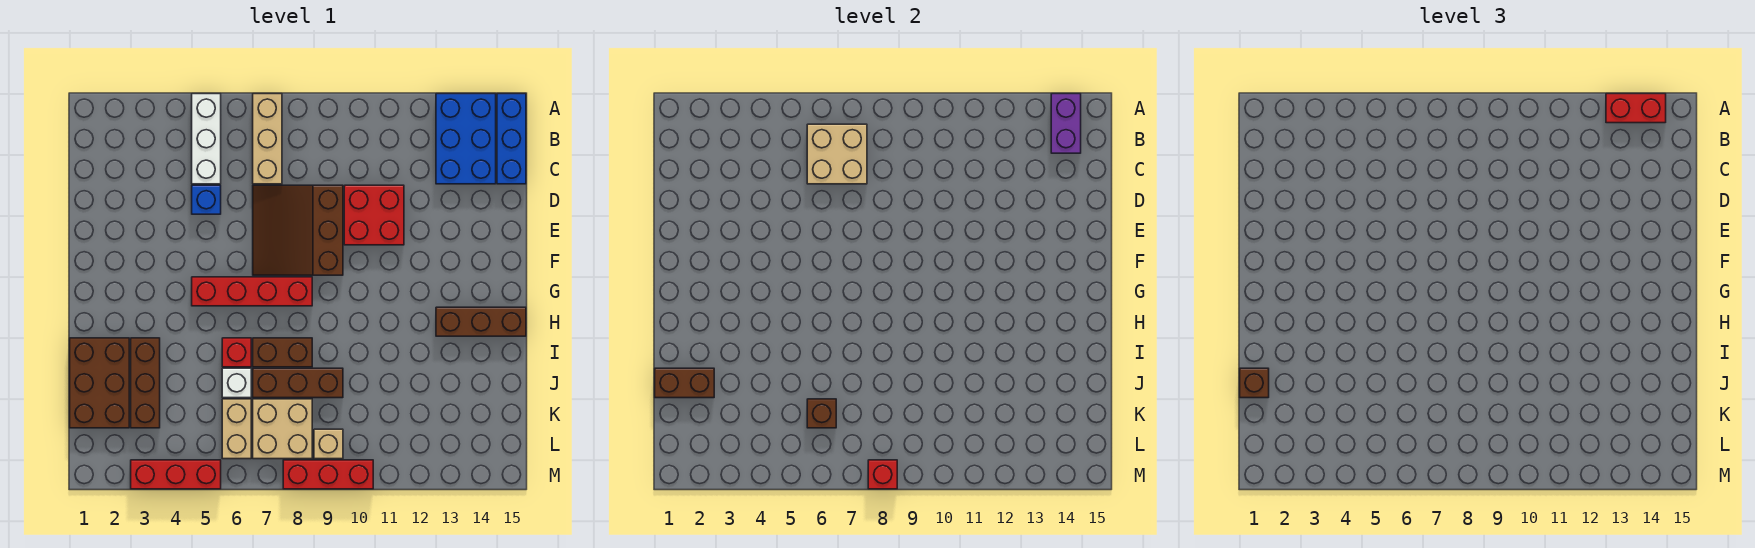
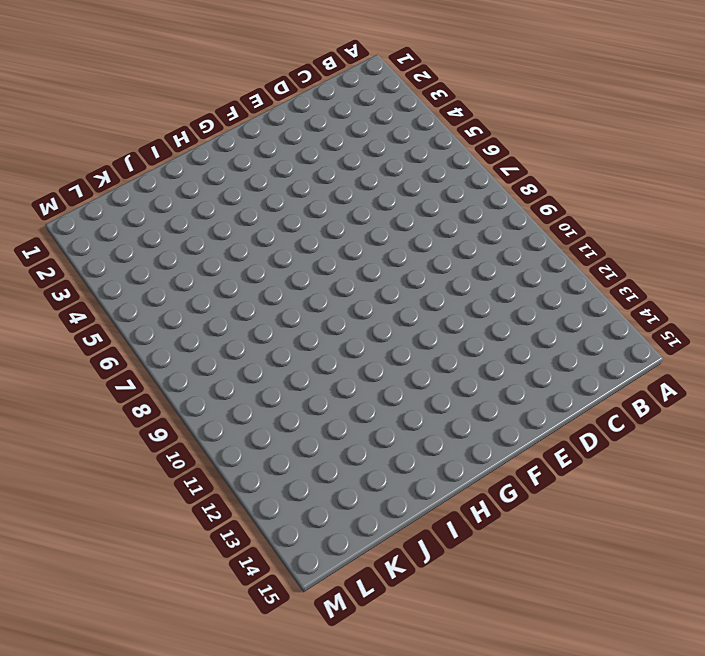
none -> white 1x3 brick [192,94,221,184]
none -> tan 1x3 brick [253,94,282,184]
none -> blue 2x3 brick [436,94,496,184]

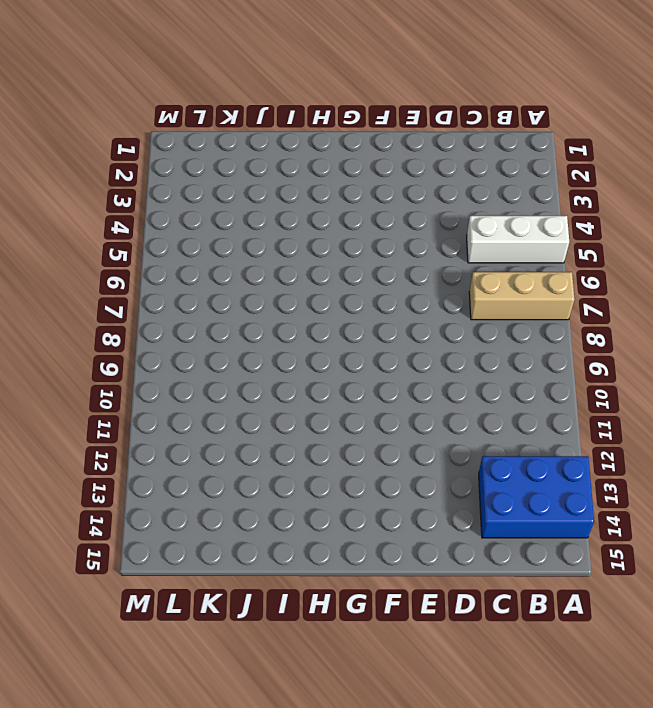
none -> blue 1x3 brick [497,94,526,184]
none -> blue 1x1 brick [192,185,221,214]
none -> brown 3x3 slope [253,185,343,275]

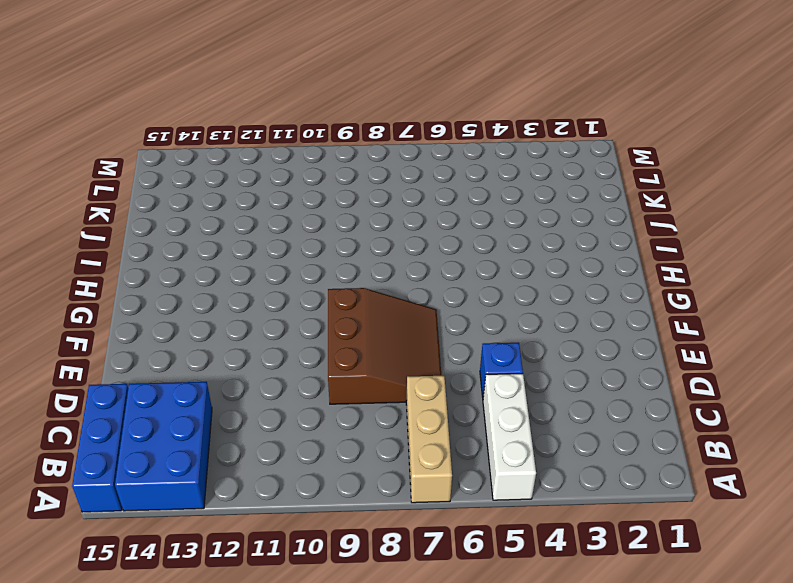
none -> red 2x2 brick [344,185,404,245]
none -> red 1x4 brick [192,277,312,306]
none -> brown 1x3 brick [436,307,526,336]

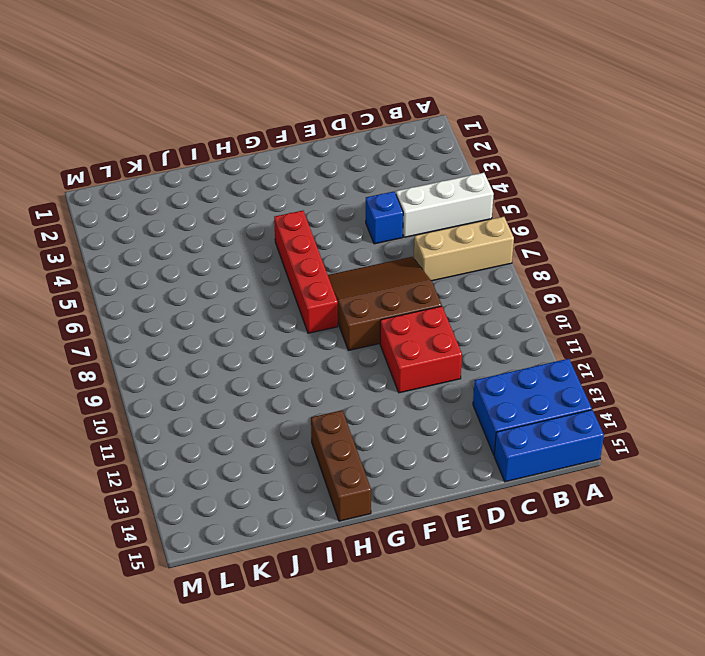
none -> brown 2x3 brick [70,338,129,428]
none -> brown 1x3 brick [131,338,160,428]
none -> red 1x1 brick [222,338,251,367]

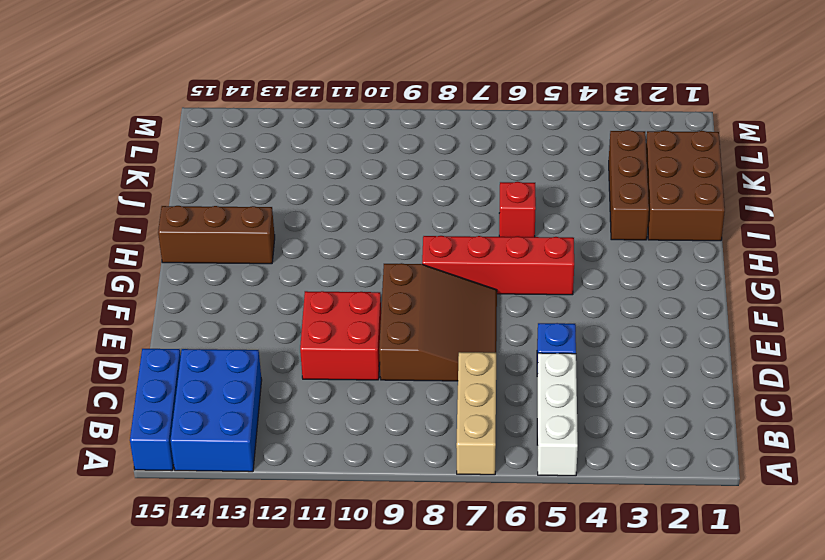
none -> brown 1x2 brick [253,338,312,367]
none -> white 1x1 brick [222,368,251,398]
none -> brown 1x3 brick [253,368,343,398]

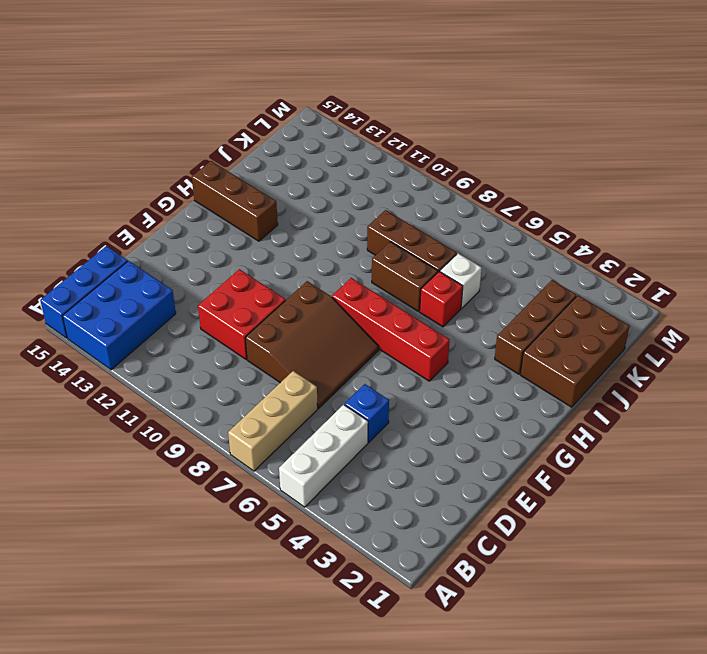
none -> tan 1x2 brick [222,399,251,459]
none -> tan 2x2 brick [253,399,312,459]
none -> tan 1x1 brick [314,429,343,459]

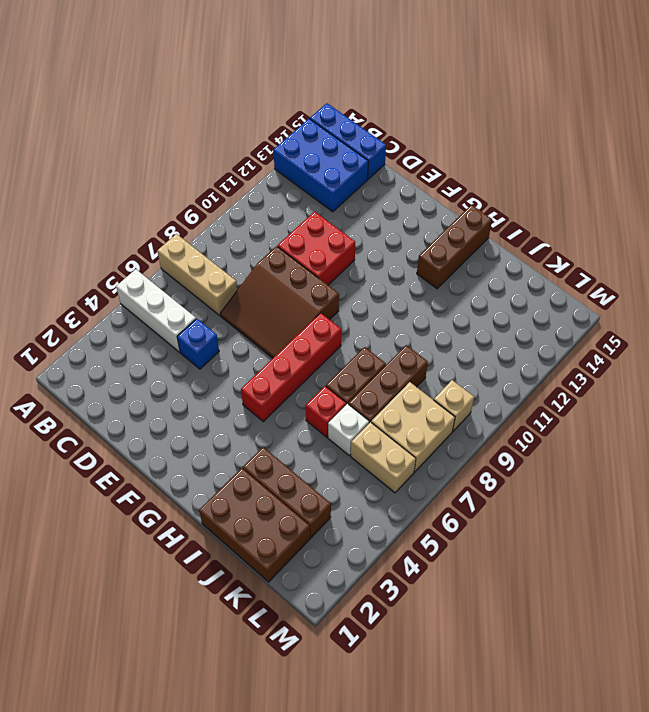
none -> red 1x3 brick [131,460,221,489]
none -> red 1x3 brick [283,460,373,489]
none -> purple 1x2 brick [1051,94,1081,153]

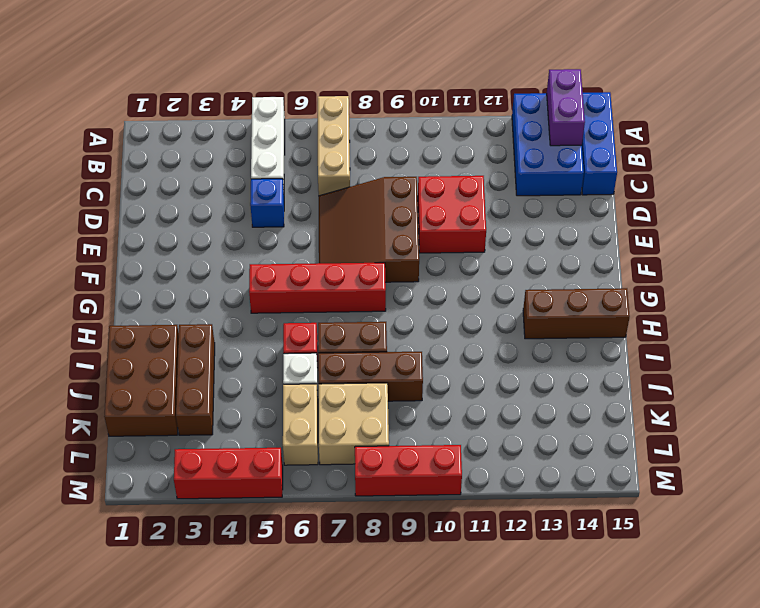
none -> tan 1x1 brick [314,429,343,459]
none -> tan 2x2 brick [807,124,867,184]
none -> brown 1x2 brick [655,368,714,398]

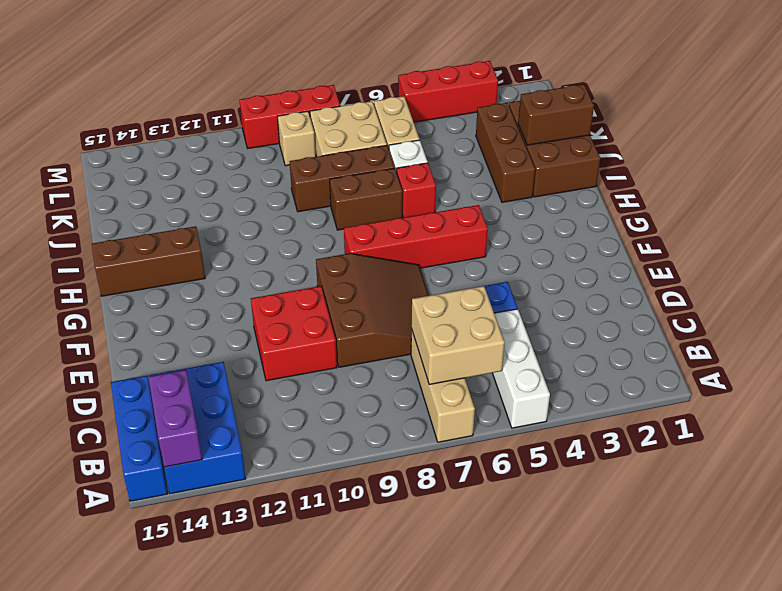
none -> brown 1x1 brick [807,399,836,428]
none -> red 1x1 brick [868,460,897,489]
none -> red 1x2 brick [1606,94,1666,123]

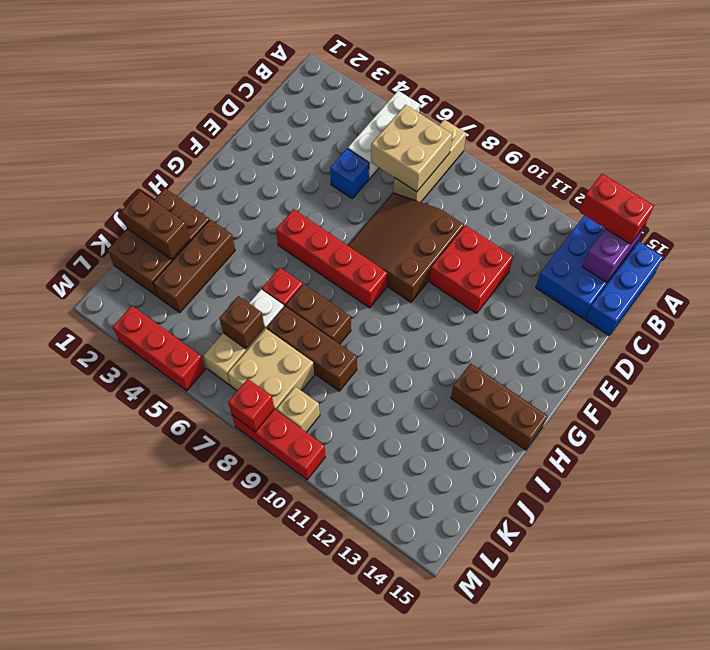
none -> brown 1x1 brick [1240,368,1269,398]

